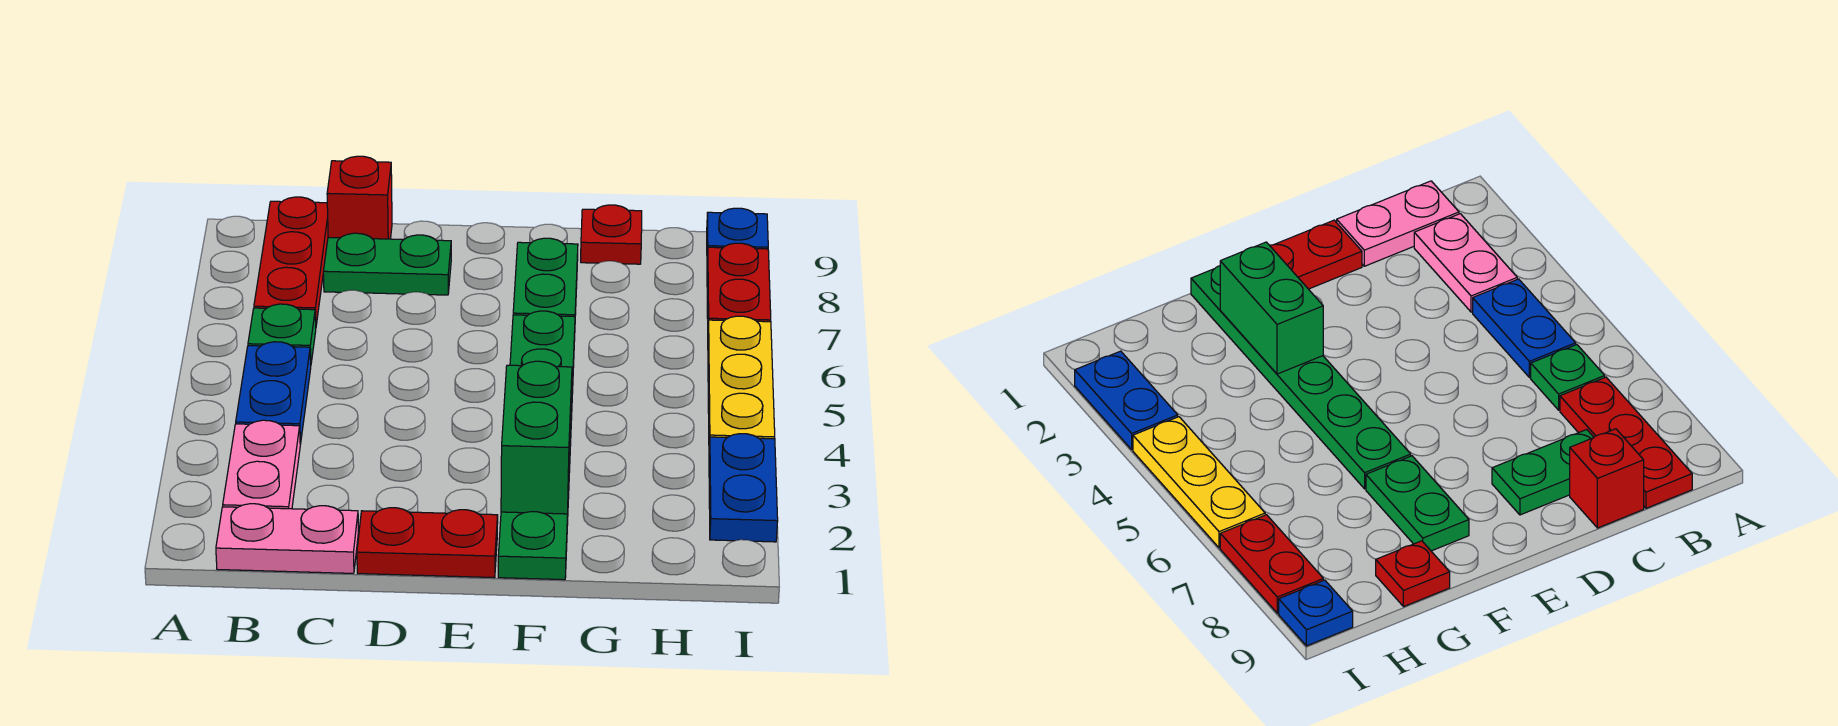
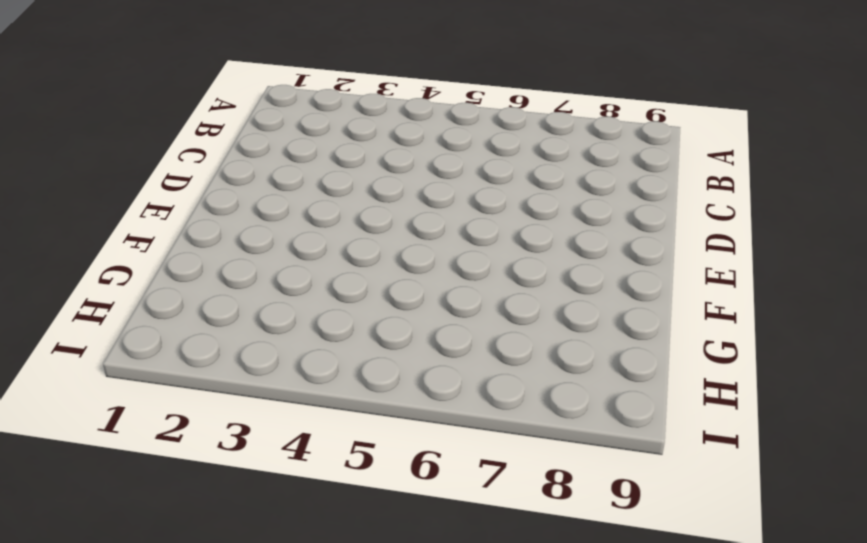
none -> pink 1x2 plate [216,504,358,573]
none -> pink 1x2 plate [223,420,300,509]
none -> blue 1x2 plate [236,342,311,444]

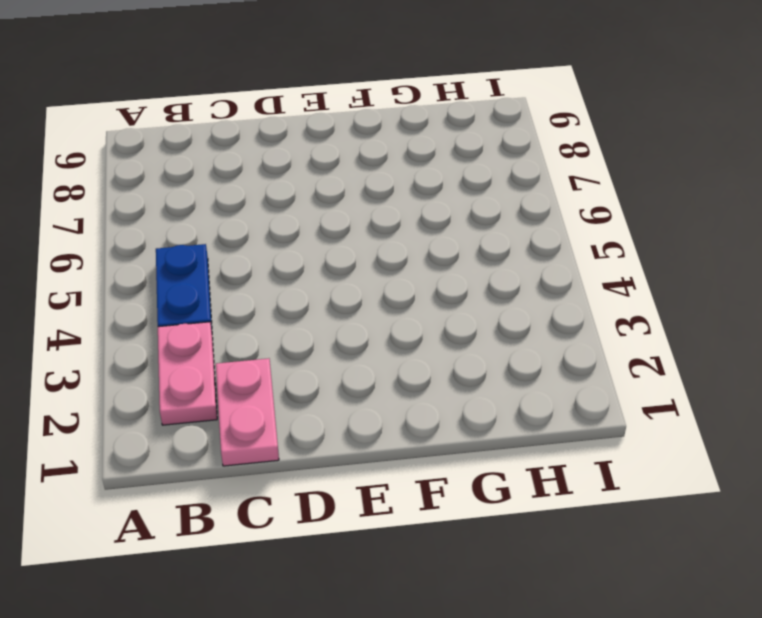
pink 1x2 plate [216,358,279,466] -> pink 1x2 plate turned to [216,504,358,573]
none -> green 1x1 plate [248,304,316,362]
none -> red 1x3 plate [254,197,328,325]
none -> green 1x2 plate [323,233,451,295]

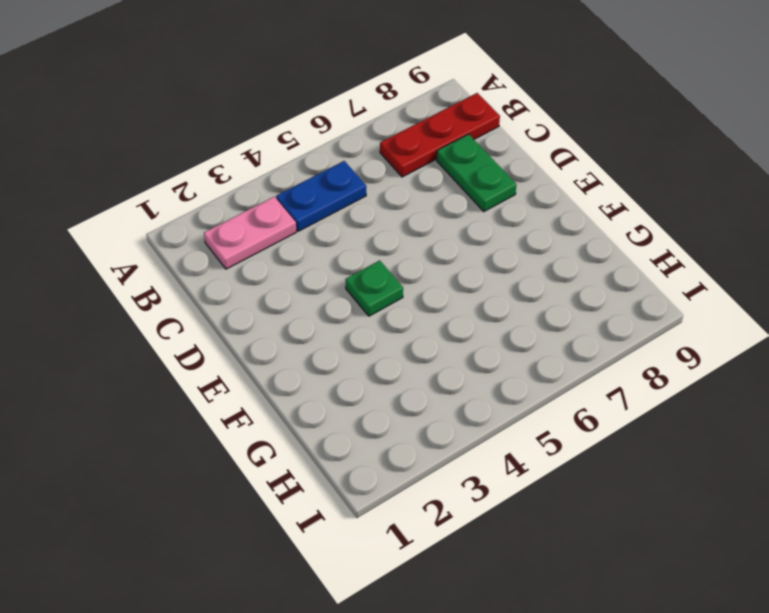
green 1x1 plate [346,260,403,316] -> green 1x1 plate moved to [248,304,316,362]
none -> pink 1x2 plate [216,504,358,573]
none -> red 1x1 brick [327,156,392,239]
none -> red 1x2 plate [357,508,498,578]

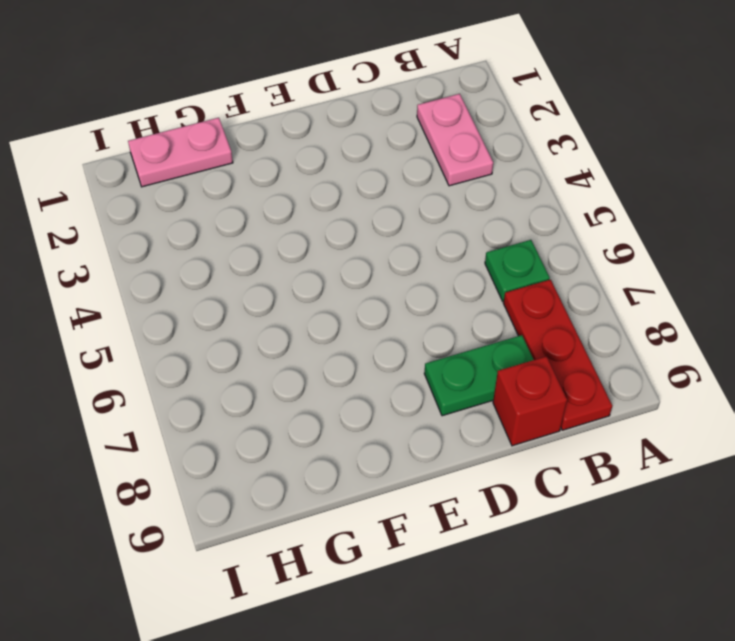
pink 1x2 plate [128,118,233,187] -> pink 1x2 plate moved to [216,504,358,573]
none -> blue 1x2 plate [236,342,311,444]
none -> red 1x2 plate [357,508,498,578]
none -> green 1x6 plate [498,311,575,580]

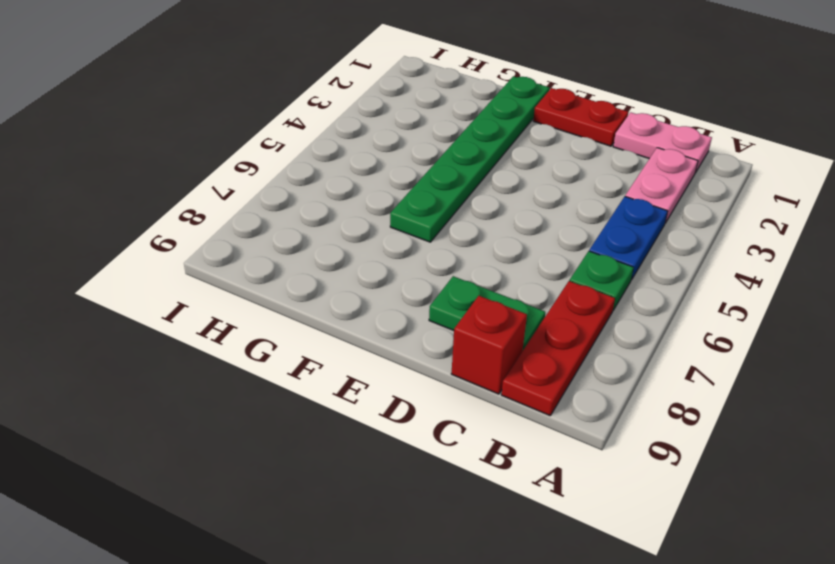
none -> green 1x2 plate [513,238,578,317]
none -> red 1x1 plate [581,205,642,264]
none -> blue 1x2 plate [709,434,778,542]

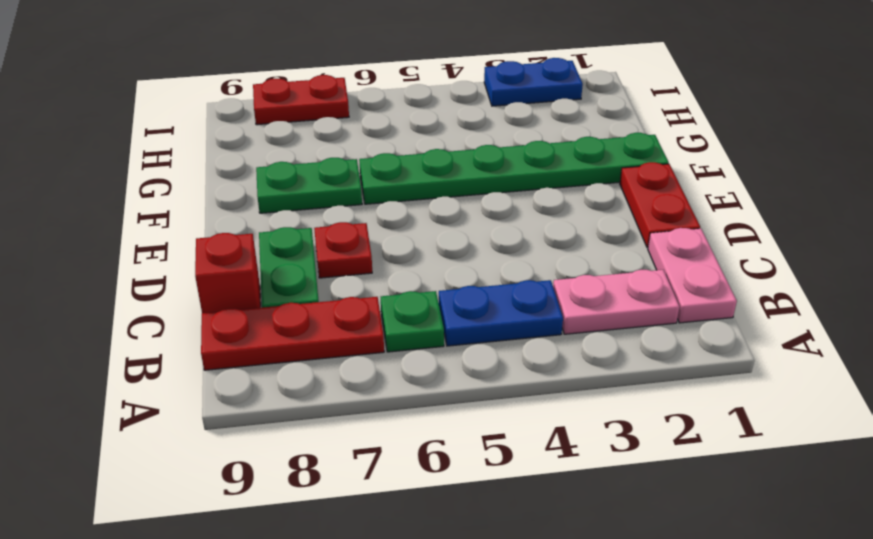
red 1x1 plate [314,222,372,278] -> red 1x1 plate moved to [581,205,642,264]
none -> yellow 1x3 plate [708,316,775,446]
none -> blue 1x1 plate [707,208,768,255]
none -> green 1x2 brick [501,361,572,514]

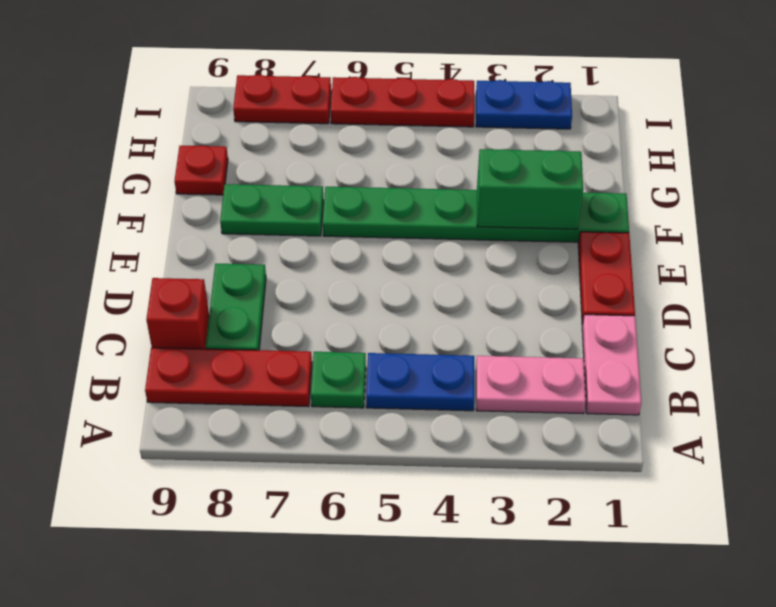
red 1x3 plate [331,77,474,127] -> yellow 1x3 plate [708,316,775,446]
none -> blue 1x1 plate [707,208,768,255]

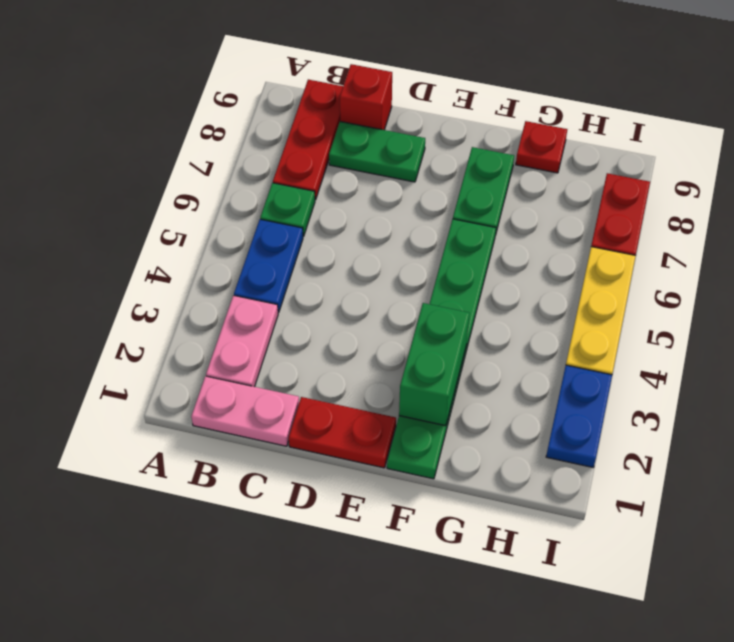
none -> blue 1x1 plate [707,208,768,255]

